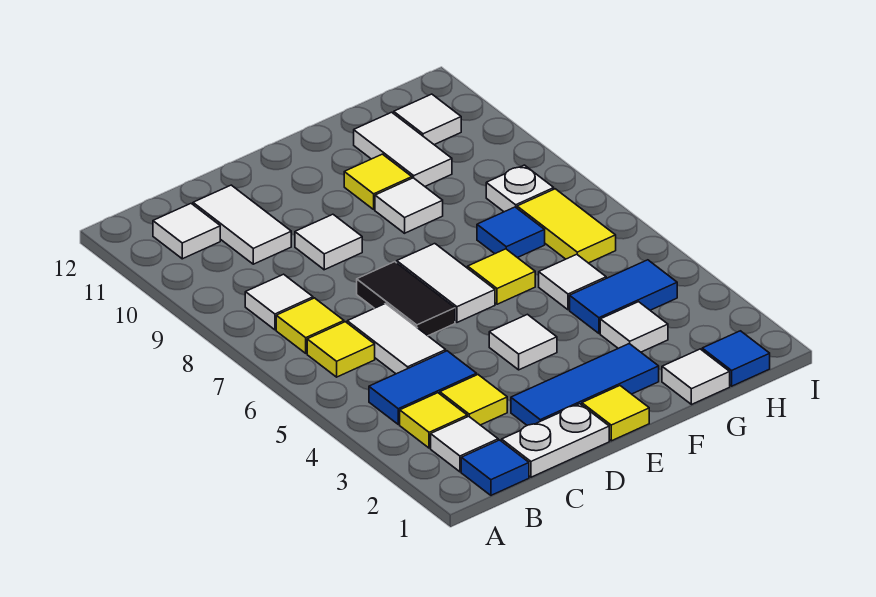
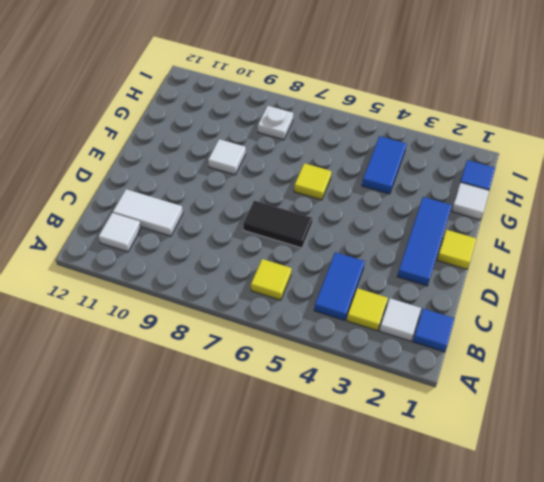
none -> yellow 1x1 tile [276,298,344,353]
none -> white 1x1 tile [245,274,313,330]
none -> white 1x2 plate [502,404,609,477]
none -> yellow 1x1 tile [440,375,507,425]

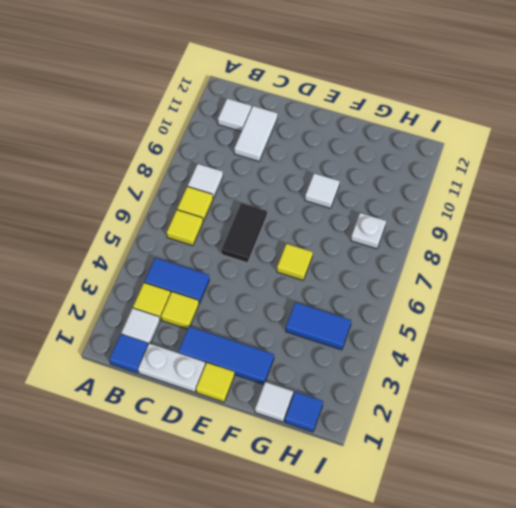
none -> white 1x2 tile [347,304,446,374]
none -> white 1x1 tile [295,214,362,270]
none -> white 1x1 tile [489,314,557,370]
none -> white 1x2 tile [397,244,495,322]

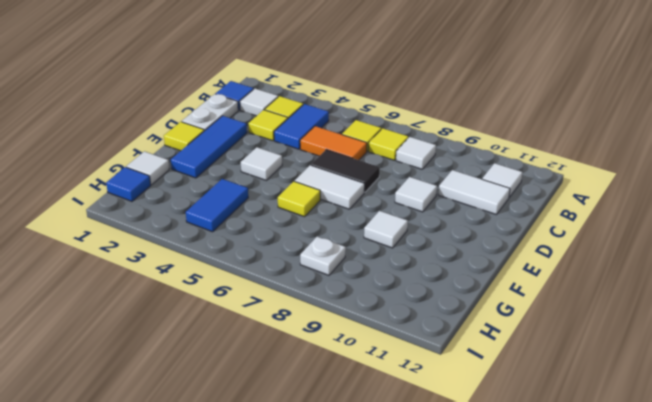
orange 1x2 tile [300,126,367,160] -> white 1x2 tile [347,304,446,374]
none -> yellow 1x1 tile [344,154,412,209]
none -> white 1x1 tile [600,302,668,352]
none -> white 1x1 tile [539,254,606,310]
none -> blue 1x1 tile [477,207,545,258]

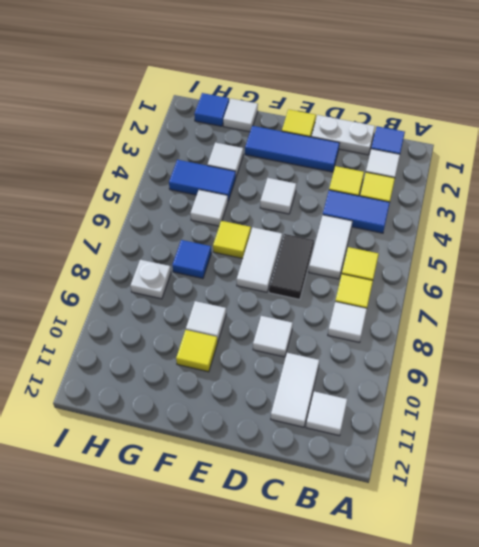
none -> white 1x2 tile [354,112,452,186]
none -> yellow 1x2 tile [517,189,616,263]
none -> white 1x1 tile [394,94,461,145]

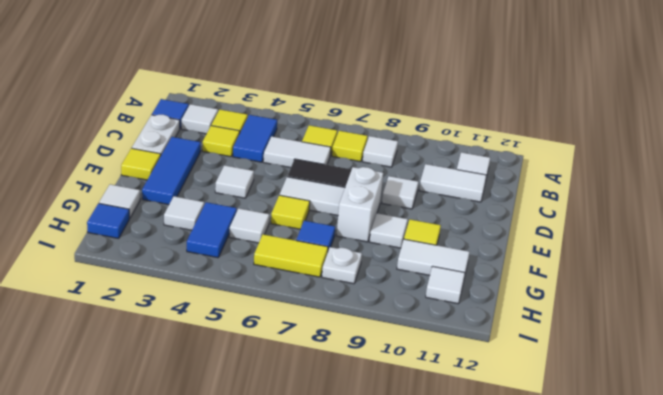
white 1x2 brick [336,167,383,242] -> none

